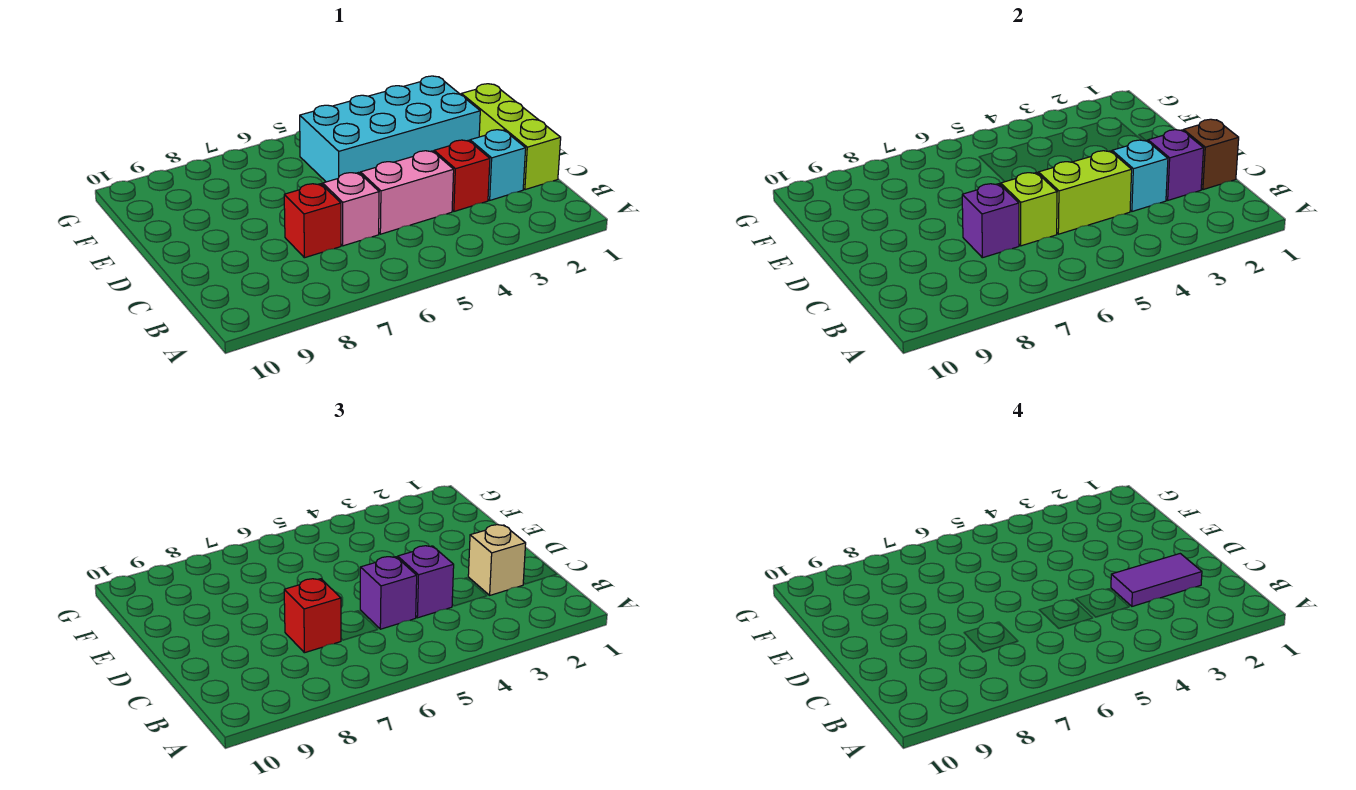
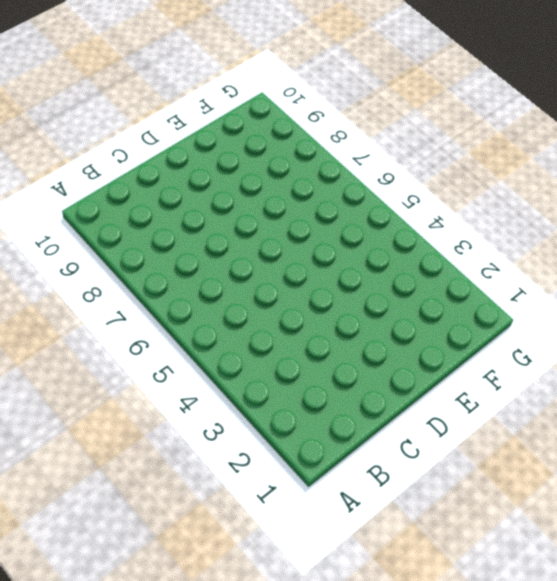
none -> lime 1x3 brick [461,84,561,190]
none -> cyan 1x1 brick [470,130,526,200]
none -> red 1x1 brick [434,140,490,211]

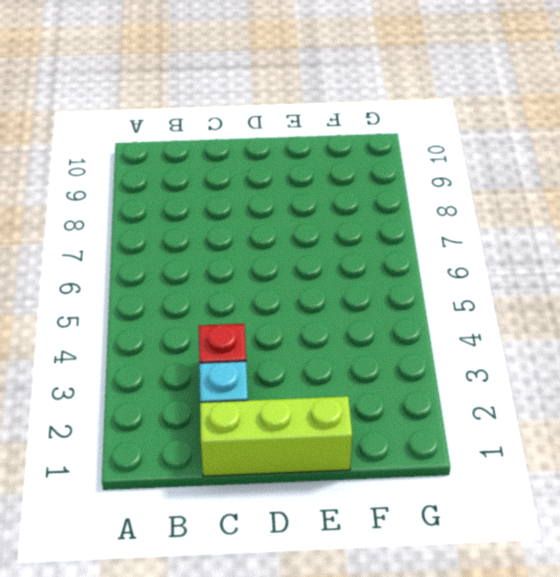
none -> pink 1x2 brick [360,151,454,234]
none -> pink 1x1 brick [323,173,379,246]
none -> red 1x1 brick [284,184,341,258]

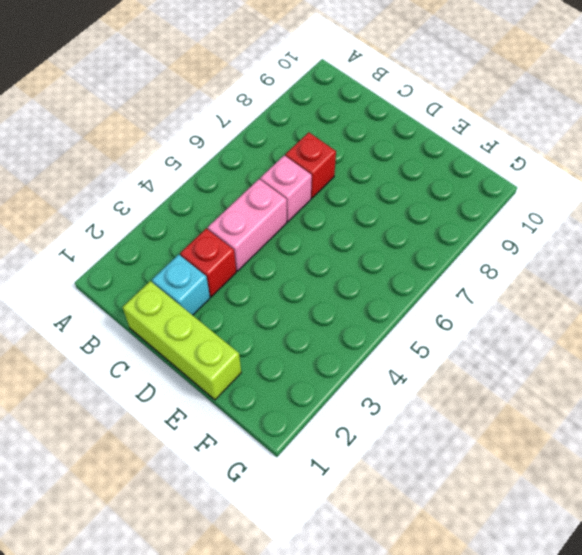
none -> cyan 2x4 brick [300,76,480,182]
none -> brown 1x1 brick [1183,119,1239,190]
none -> purple 1x1 brick [1148,130,1204,200]

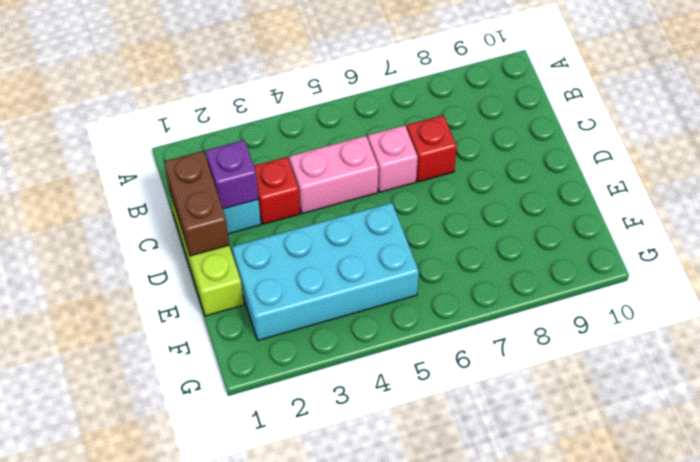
brown 1x2 brick [164,151,229,256] -> brown 1x1 brick [1183,119,1239,190]
none -> cyan 1x1 brick [1112,140,1168,211]
none -> lime 1x2 brick [1038,151,1132,234]
none -> lime 1x1 brick [1001,172,1057,246]

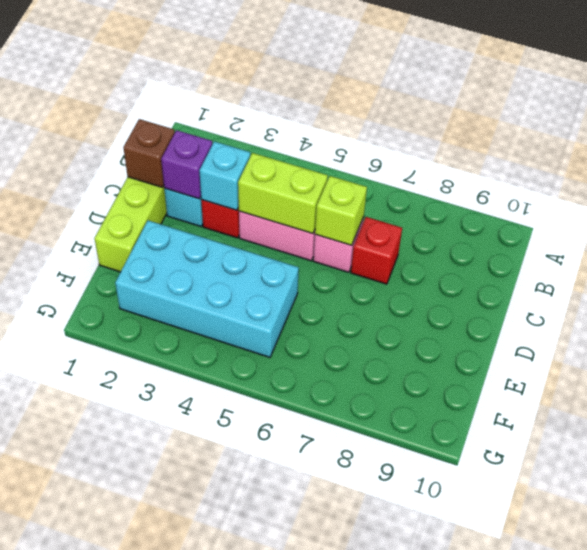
none -> purple 1x1 brick [962,184,1019,258]
none -> tan 1x1 brick [468,525,526,595]
none -> purple 1x1 brick [398,546,454,618]

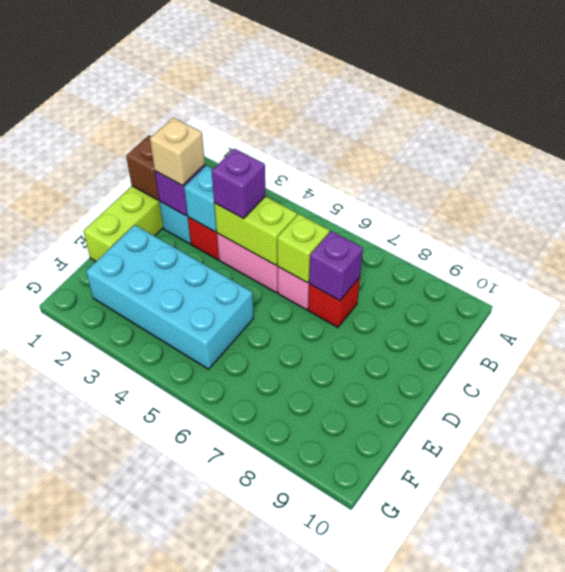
none -> purple 1x1 brick [360,557,417,629]
none -> red 1x1 brick [284,579,341,653]
none -> purple 1x2 tile [1111,554,1202,606]

